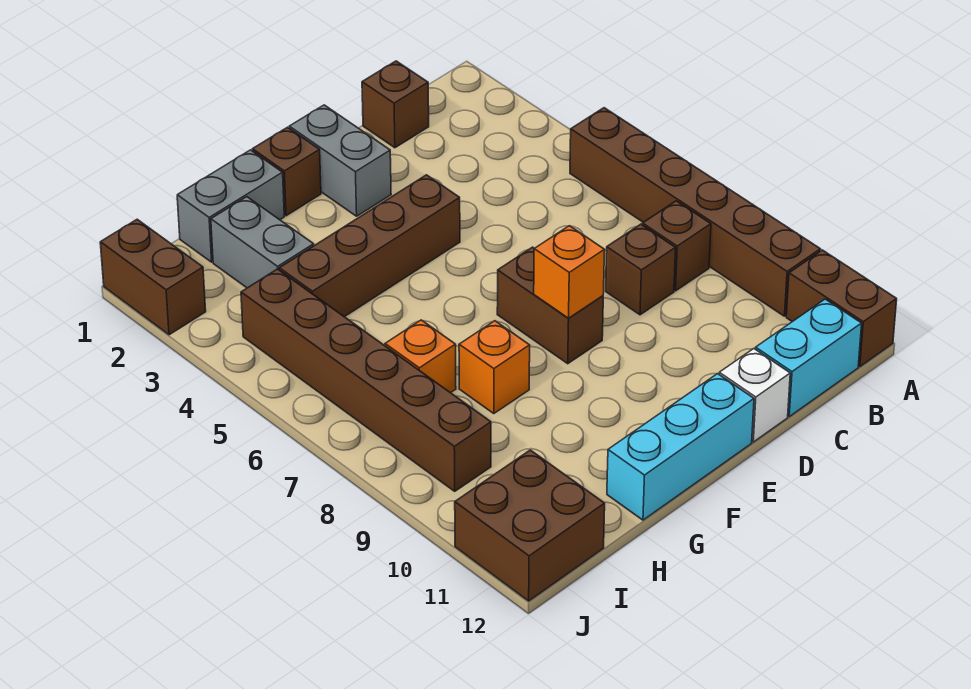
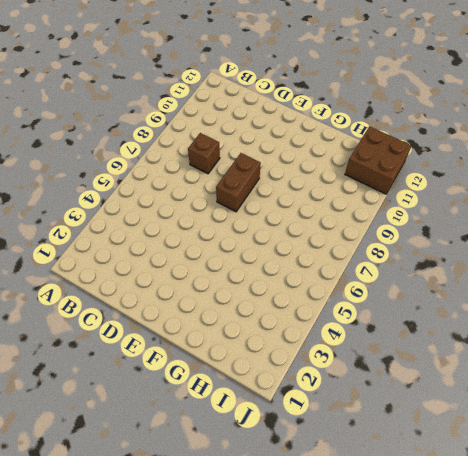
none -> brown 1x6 brick [570,108,820,316]
none -> brown 1x2 brick [786,250,897,367]
none -> brown 1x1 brick [642,201,711,291]

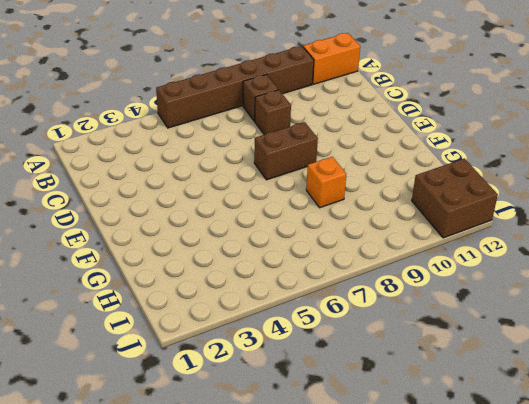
orange 1x2 brick [303,33,360,84] -> brown 1x2 brick [786,250,897,367]
none -> cyan 1x2 brick [756,299,862,416]
none -> brown 1x1 brick [362,61,429,148]
none -> white 1x1 brick [719,349,790,442]

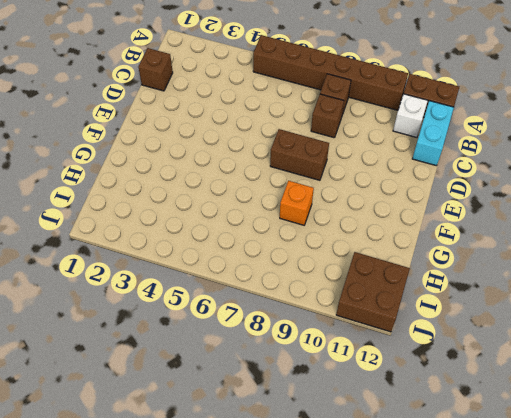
white 1x1 brick [393,94,428,138] -> white 1x1 brick moved to [719,349,790,442]
none -> grey 1x2 brick [289,105,391,216]
none -> brown 1x4 brick [279,175,460,317]
none -> cyan 1x3 brick [607,374,754,520]

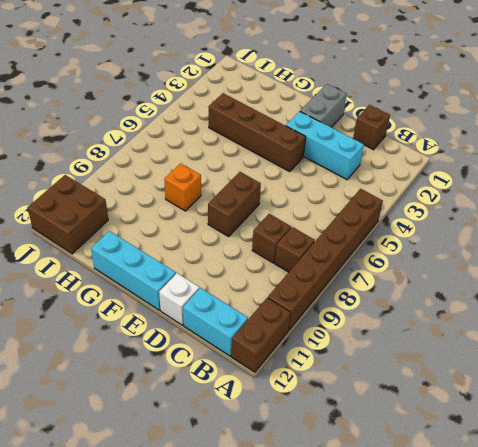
cyan 1x3 brick [286,111,364,180] -> none
none -> brown 1x1 brick [252,127,321,216]
none -> grey 1x2 brick [177,150,284,262]
none -> grey 1x2 brick [211,197,314,288]

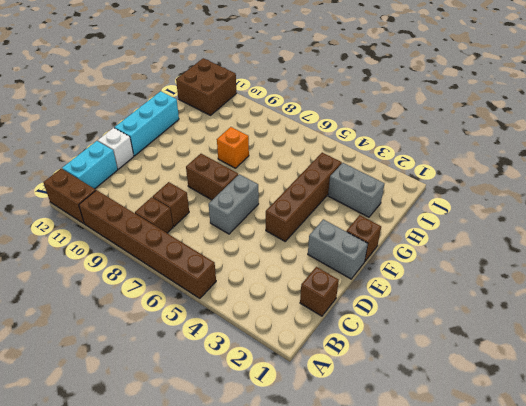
grey 1x2 brick [209,174,259,234] -> grey 1x2 brick moved to [177,150,284,262]
none -> orange 1x1 brick [385,320,456,393]
none -> brown 1x6 brick [241,269,491,491]
none -> brown 1x2 brick [100,219,206,335]

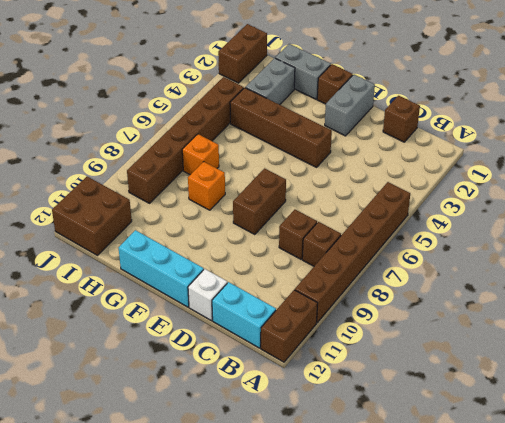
none -> orange 1x1 brick [534,226,605,318]

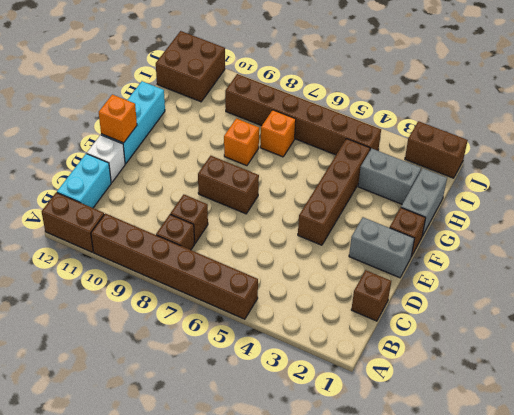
orange 1x1 brick [99,95,137,143] -> orange 1x1 brick moved to [534,226,605,318]

